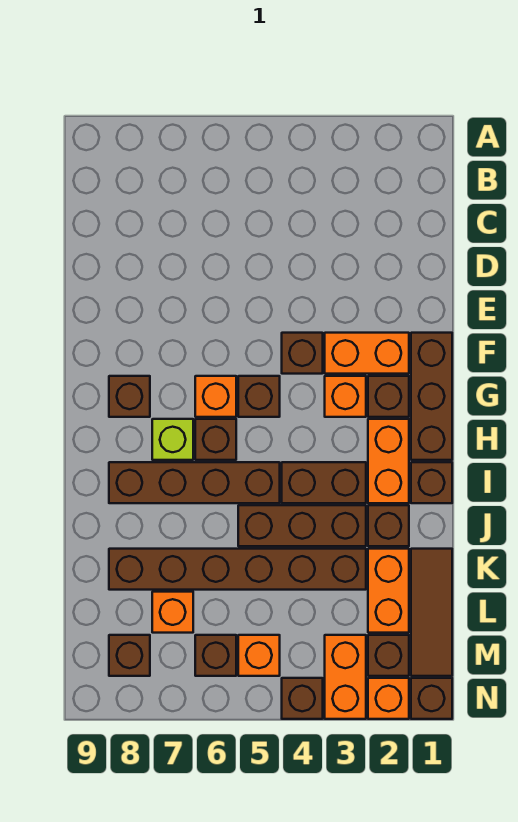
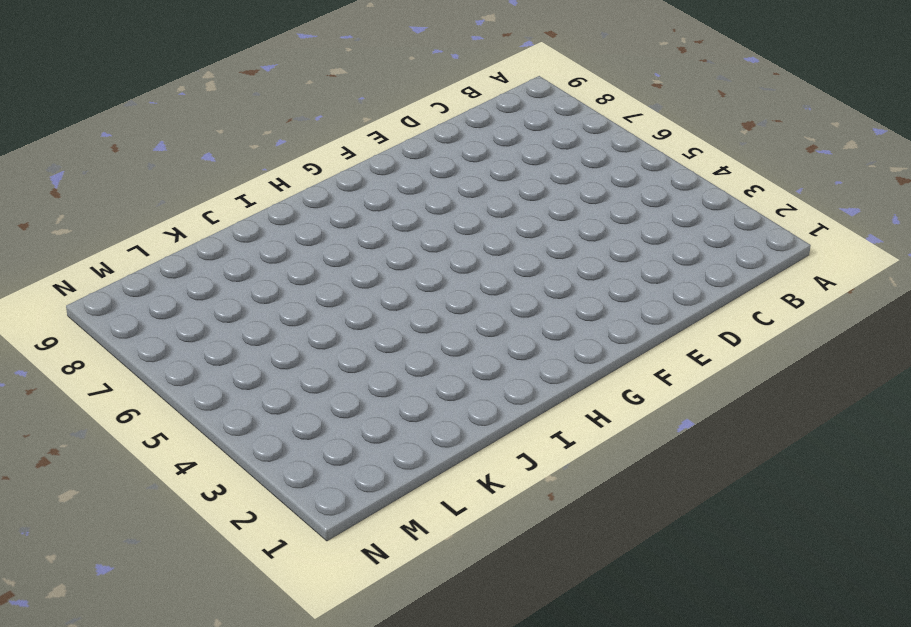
none -> brown 1x3 brick [411,333,452,460]
none -> orange 1x2 brick [325,333,409,374]
none -> brown 1x1 brick [282,333,323,374]

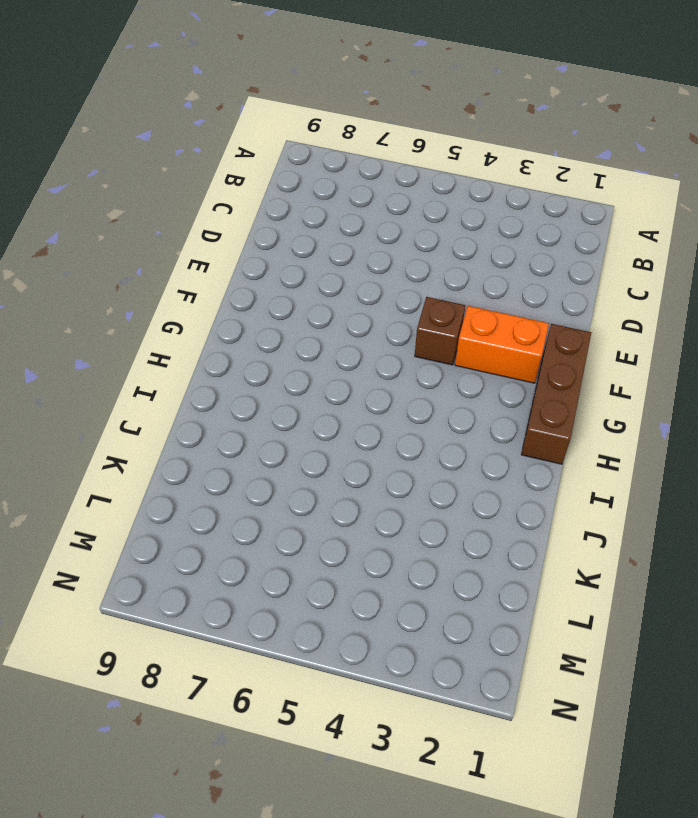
none -> brown 1x1 brick [368,376,409,417]
none -> orange 1x1 brick [325,376,366,417]
none -> brown 1x1 brick [238,376,280,417]

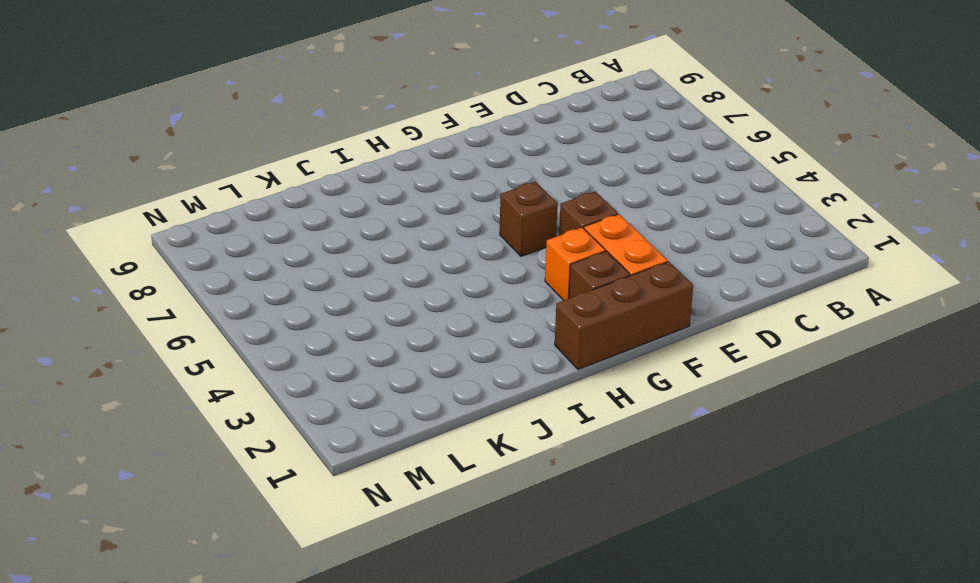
none -> orange 1x1 brick [195,376,236,417]
none -> brown 1x1 brick [109,376,150,417]
none -> orange 1x2 brick [368,419,409,503]

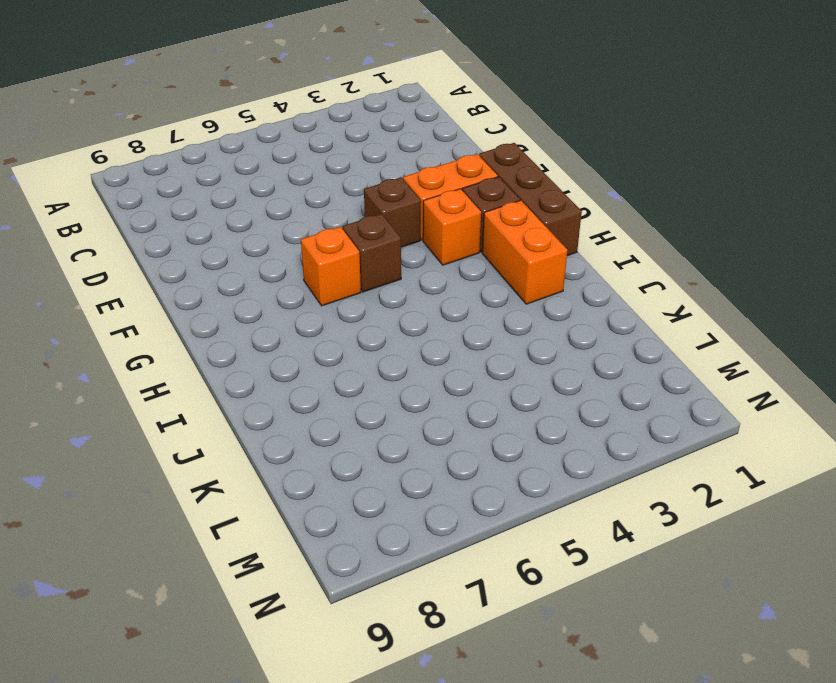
none -> brown 1x1 brick [109,376,150,417]
none -> brown 1x1 brick [195,419,236,460]
none -> lime 1x1 brick [152,419,193,460]

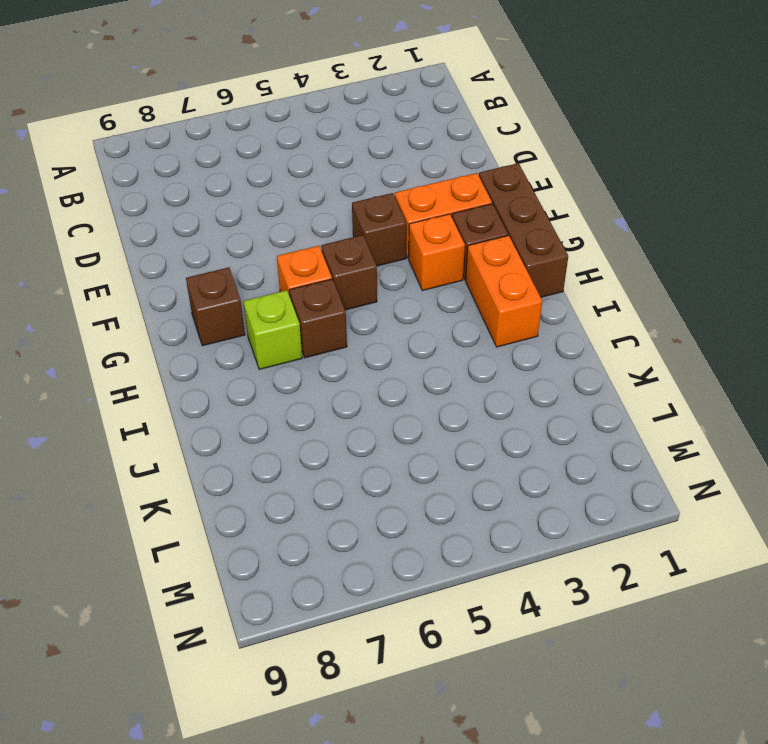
none -> brown 1x1 brick [411,462,452,503]
none -> brown 1x2 brick [282,462,366,503]
none -> brown 1x4 brick [109,462,280,503]

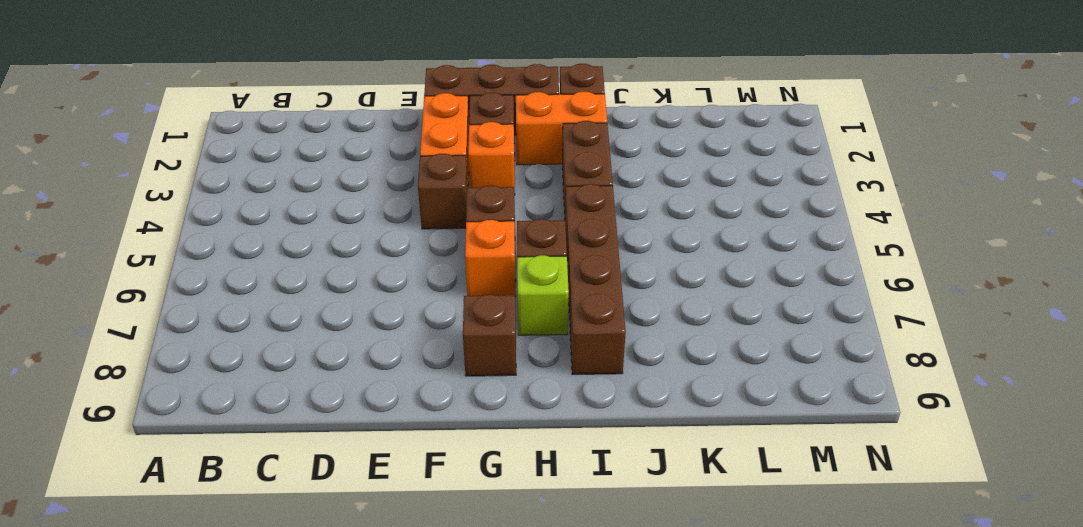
none -> brown 1x1 brick [368,505,409,546]
none -> brown 1x3 brick [238,505,366,546]
none -> brown 1x3 tile [411,549,452,676]

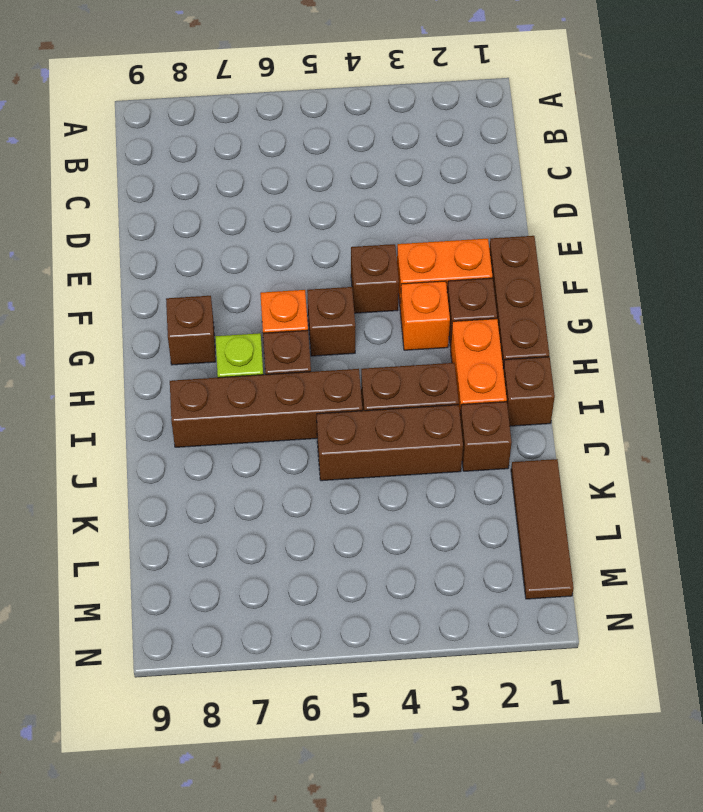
none -> orange 1x2 brick [368,549,409,633]
none -> brown 1x6 brick [109,549,366,590]
none -> orange 1x1 brick [152,592,193,633]

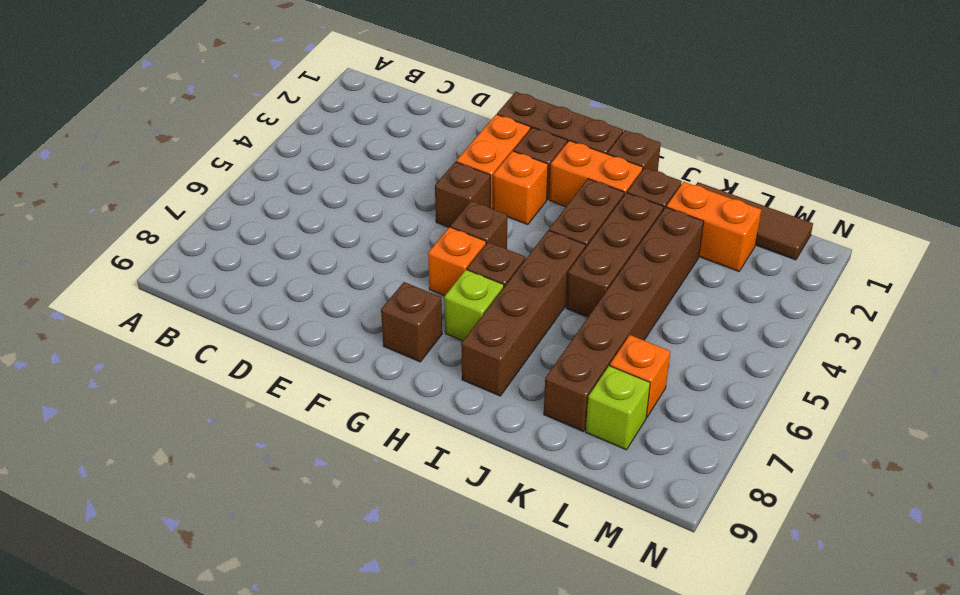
lime 1x1 brick [586,366,650,450] -> none
none -> brown 1x1 brick [368,635,409,676]
none -> orange 1x2 brick [325,635,366,719]
none -> orange 1x1 brick [238,635,280,676]

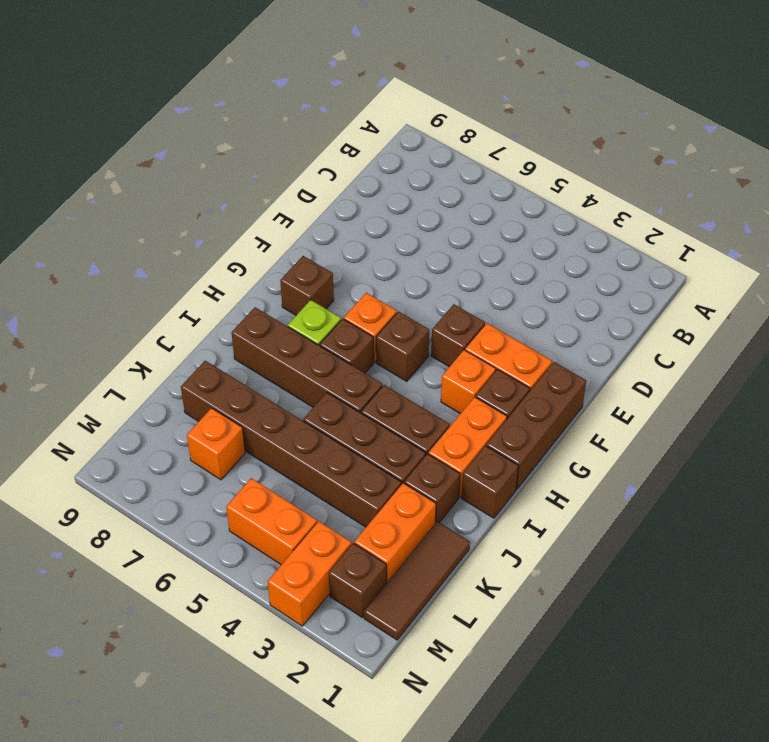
orange 1x2 brick [226,478,317,565] -> orange 1x1 brick [238,635,280,676]
none -> brown 1x1 brick [195,635,236,676]
none -> brown 1x1 brick [109,635,150,676]
none -> brown 1x1 brick [411,678,452,719]

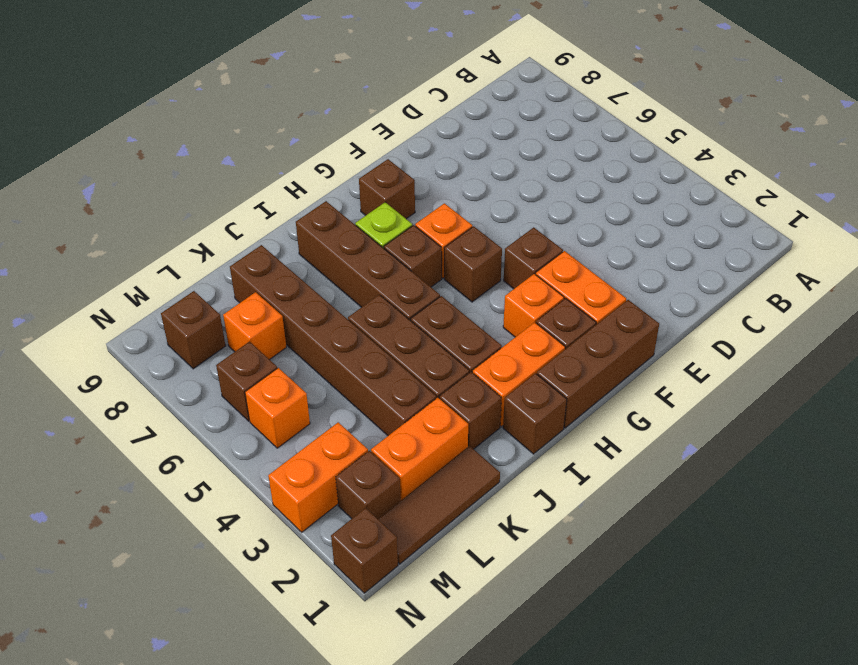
none -> orange 1x1 brick [368,678,409,719]
none -> brown 1x1 brick [282,678,323,719]

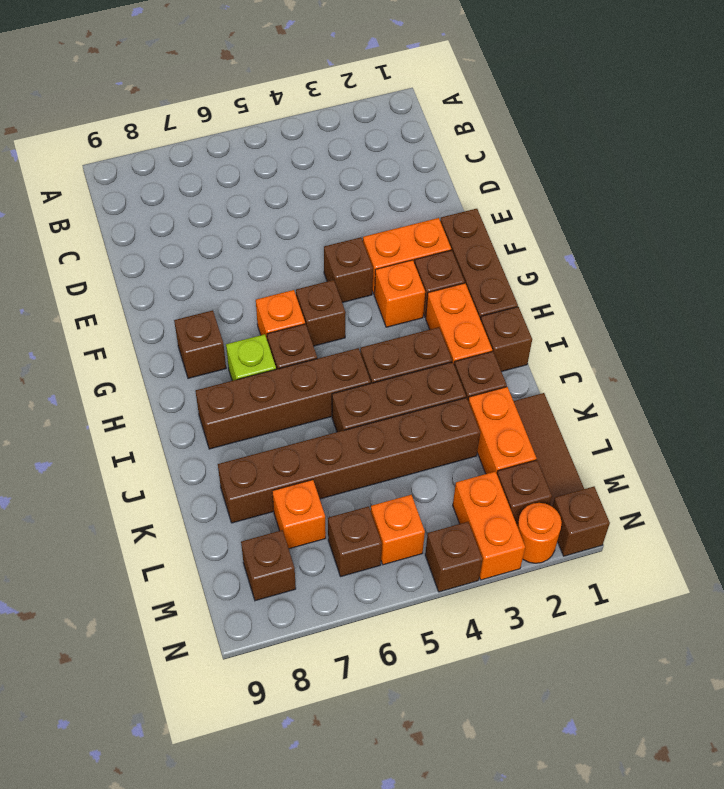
orange 1x1 round brick [517,503,562,563] -> orange 1x1 brick [368,678,409,719]

